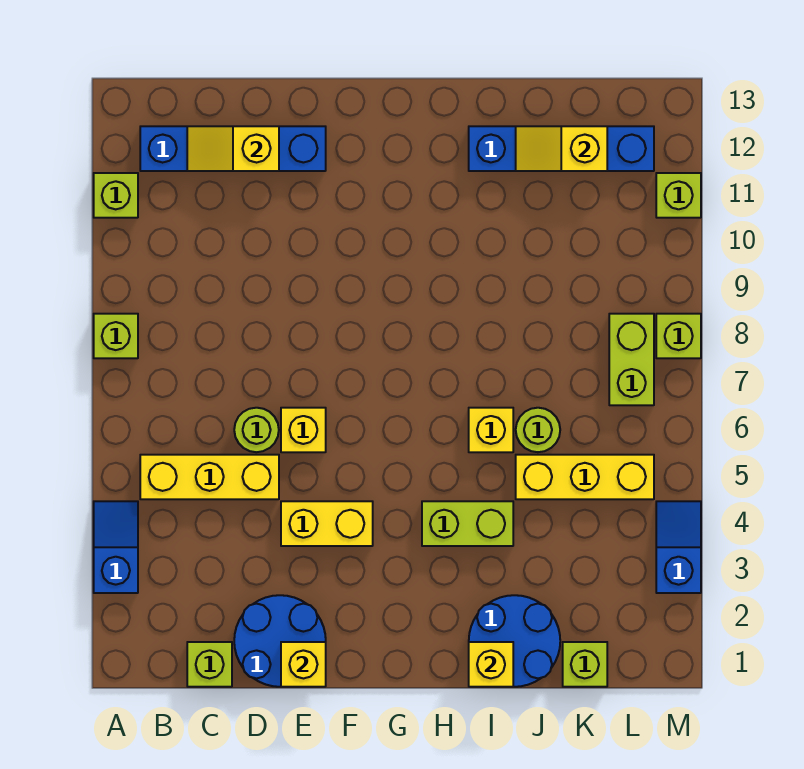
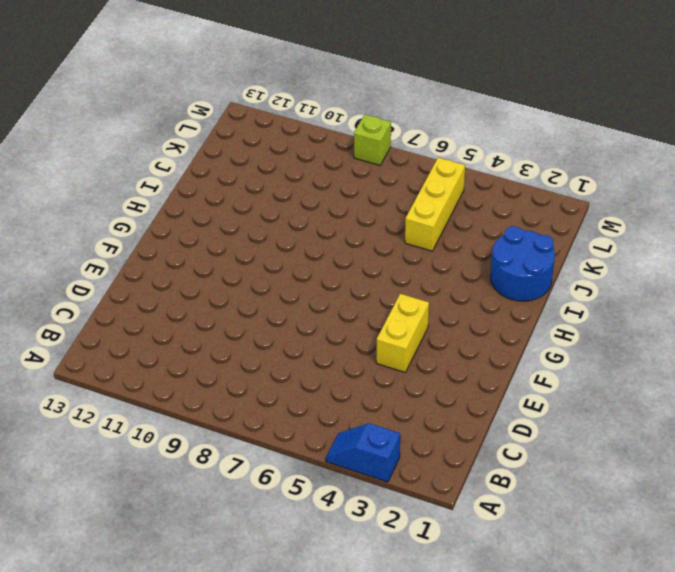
none -> lime 1x1 brick [94,314,138,358]
none -> lime 1x1 brick [94,173,138,218]
none -> yellow 1x3 brick [140,455,279,499]

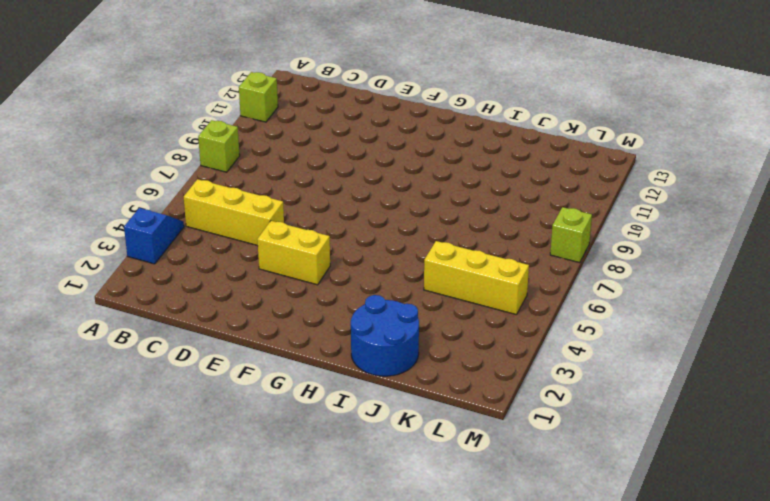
none -> blue 1x4 brick [140,126,326,171]
none -> lime 1x1 brick [187,642,232,687]
none -> blue 2x2 round brick [234,595,326,687]

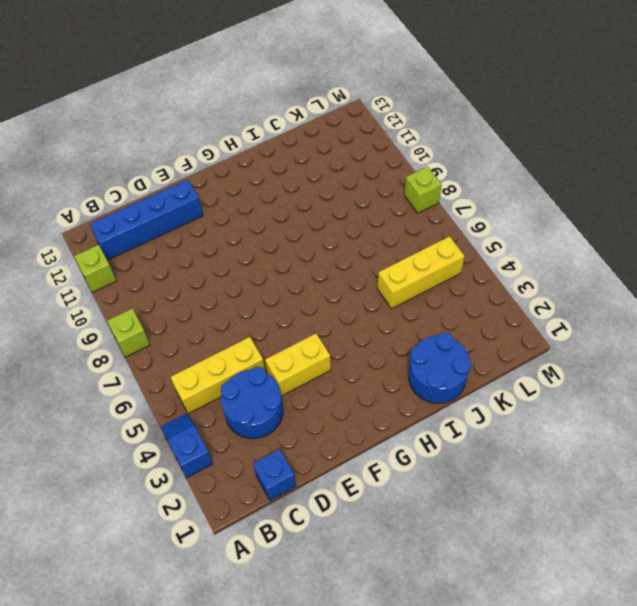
blue 1x1 brick [253,449,296,500] -> lime 1x1 brick [187,642,232,687]
blue 2x2 round brick [221,367,283,439] -> blue 2x2 round brick moved to [234,595,326,687]
none -> lime 1x1 round brick [234,408,279,452]
none -> yellow 1x1 brick [281,408,326,452]
none -> lime 1x2 brick [422,501,513,546]

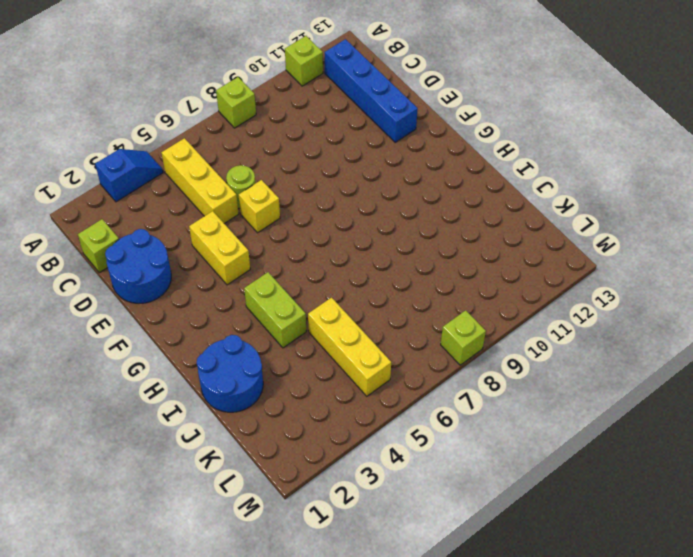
none -> yellow 1x1 brick [469,408,513,452]
none -> blue 1x4 brick [469,126,654,171]
none -> lime 1x1 round brick [516,408,560,452]

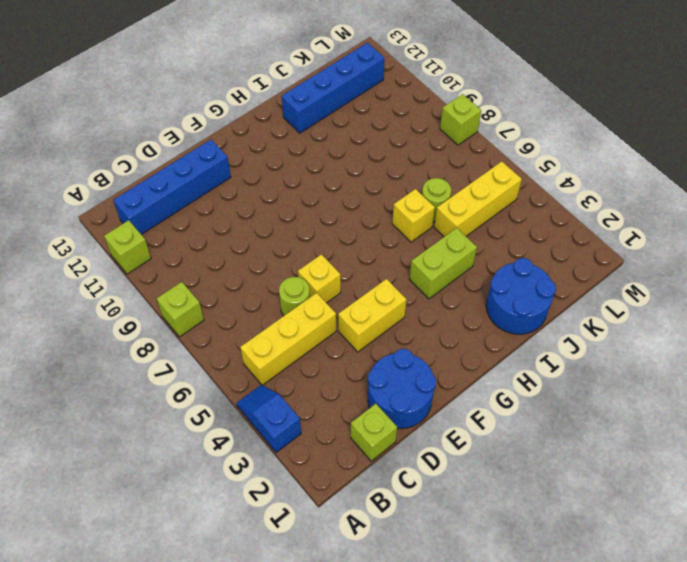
none -> lime 1x1 brick [563,642,607,687]
none -> lime 1x2 brick [609,314,654,405]
none -> blue 1x2 slope [656,501,701,593]

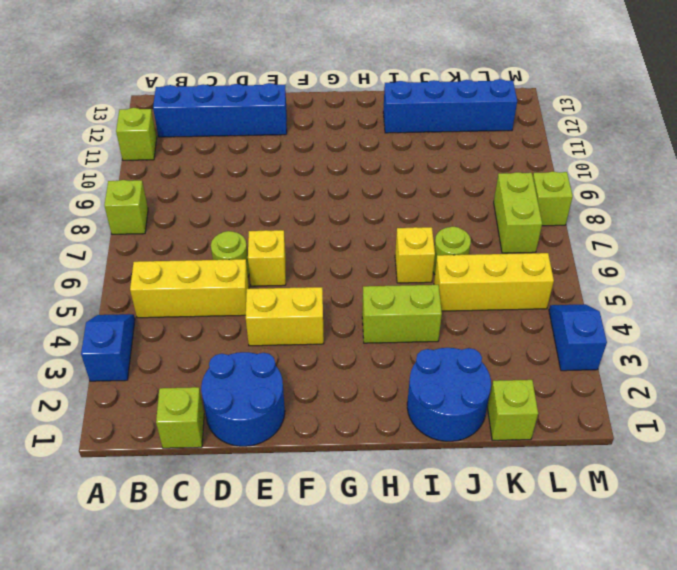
none -> lime 1x1 brick [656,173,701,218]
none -> yellow 1x2 slope [187,126,279,171]
none -> yellow 1x1 brick [281,642,326,687]

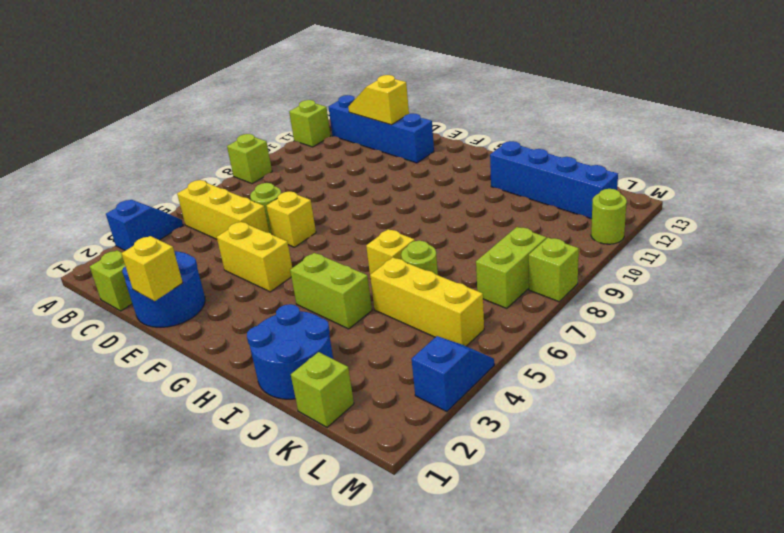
lime 1x1 round brick [591,189,627,244] -> lime 1x1 brick [656,173,701,218]
none -> yellow 1x1 brick [469,642,513,687]
none -> yellow 1x2 slope [516,126,607,171]

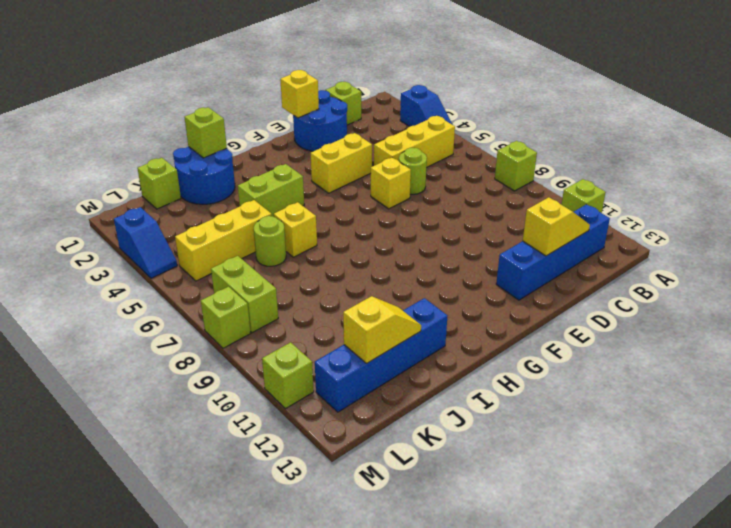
lime 1x1 brick [184,107,227,158] -> yellow 1x1 brick [469,642,513,687]

